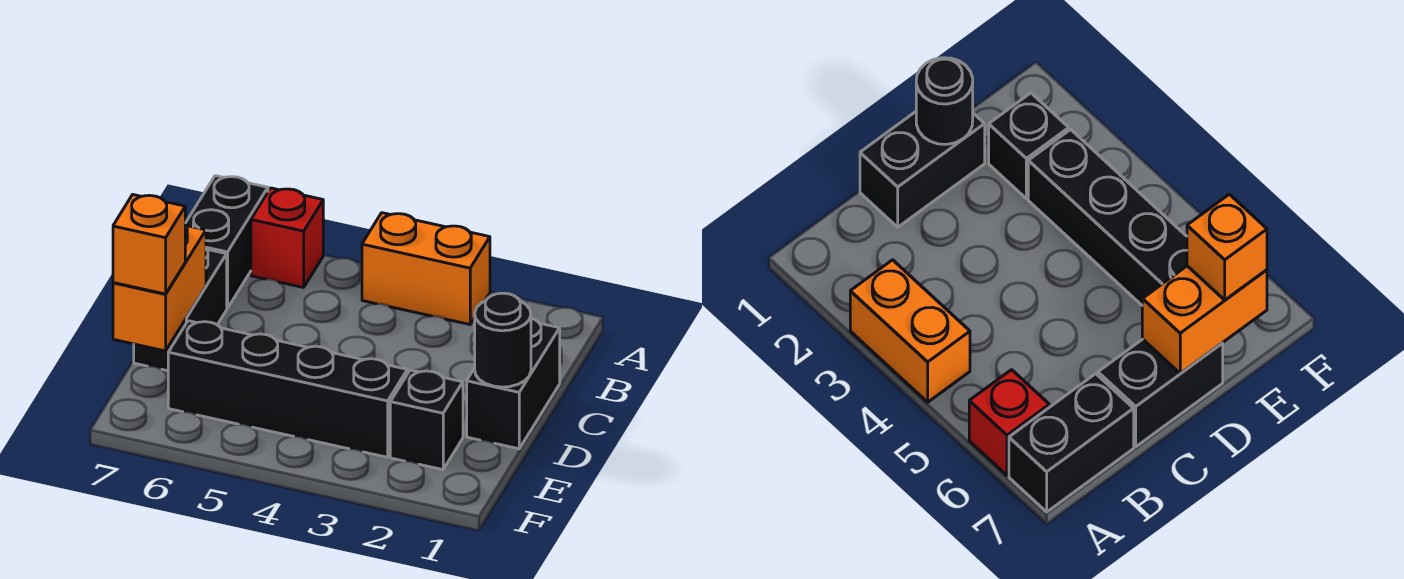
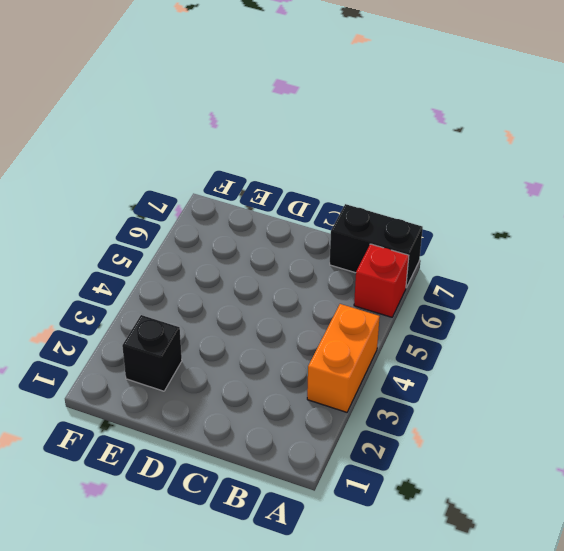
none -> black 1x2 brick [467,318,560,449]
none -> black 1x2 brick [134,249,227,371]

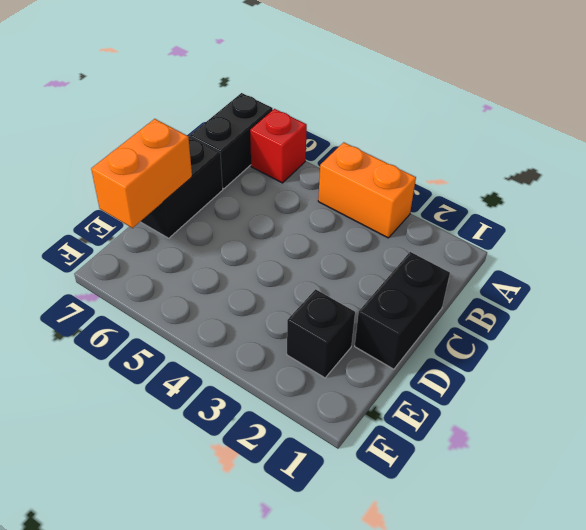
none -> black 1x4 brick [168,321,407,457]
none -> black 1x1 round brick [475,293,531,387]

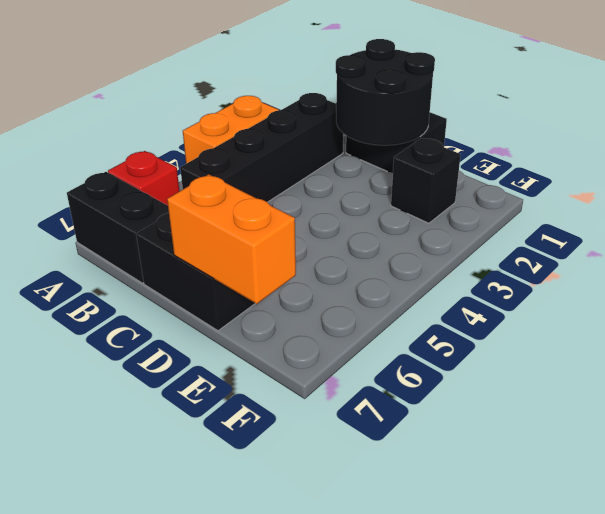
black 1x4 brick [180,93,343,202] -> black 1x4 brick moved to [168,321,407,457]
black 2x2 round brick [336,39,435,145] -> black 1x1 round brick [475,293,531,387]
none -> orange 1x1 brick [113,195,185,294]

